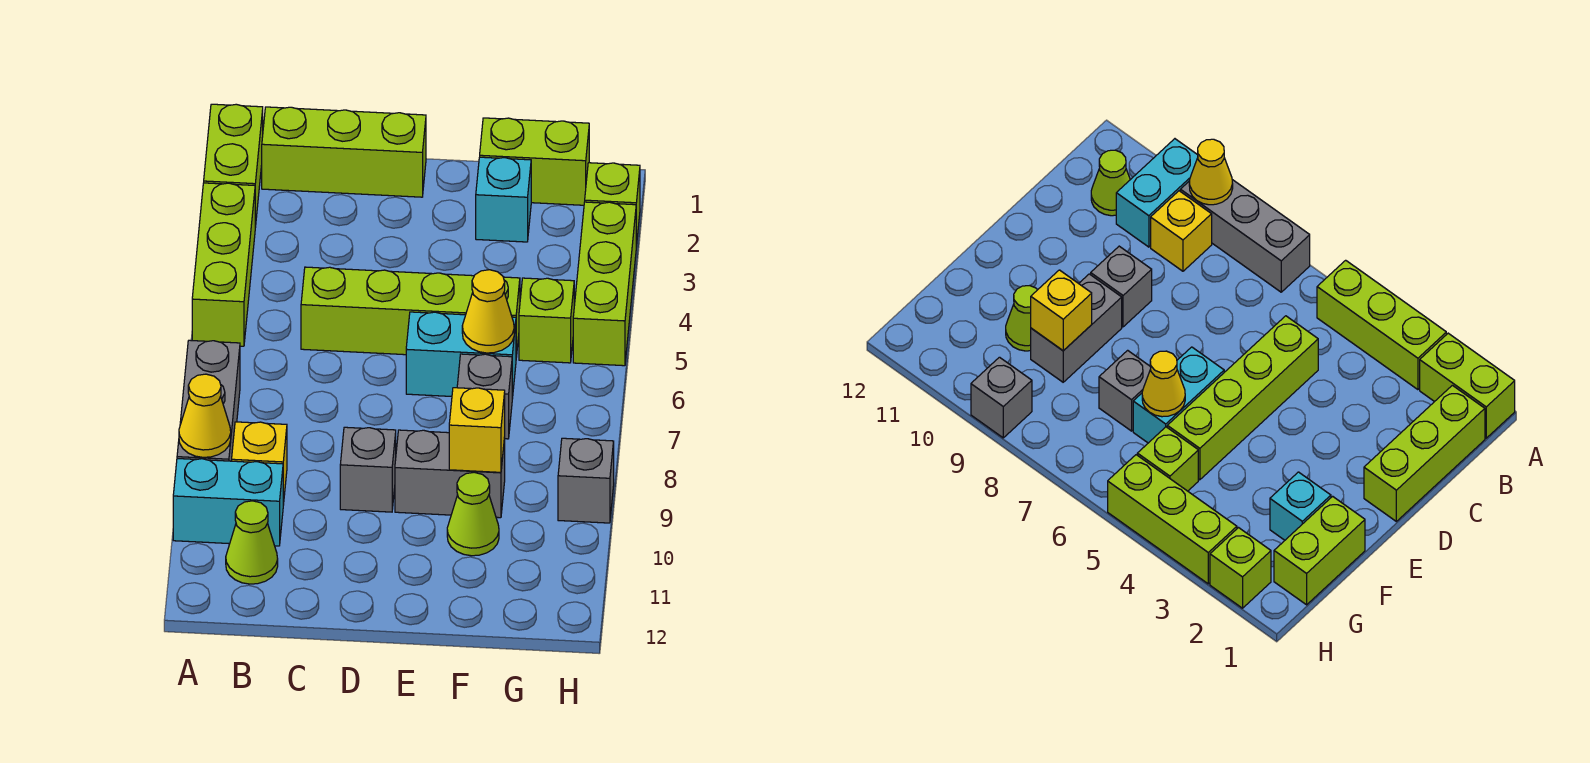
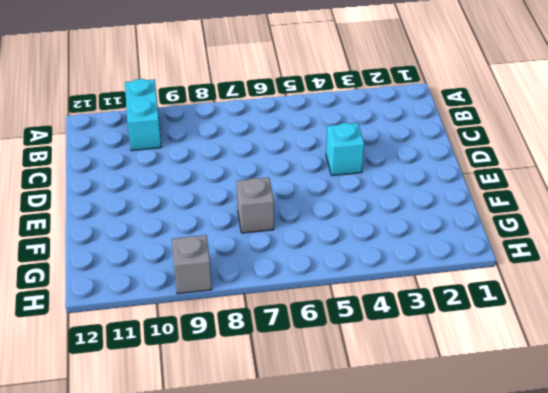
cyan 1x1 brick [326,123,364,176] -> cyan 1x1 brick moved to [476,157,531,242]
none -> lime 1x2 brick [204,104,263,227]
none -> lime 1x3 brick [192,183,255,346]
none -> grey 1x3 brick [177,340,240,461]

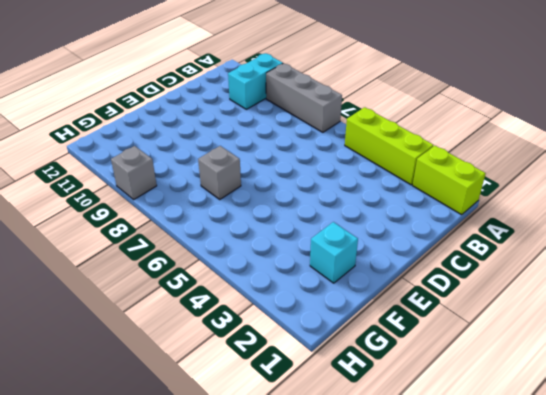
none -> lime 1x3 brick [262,107,426,197]
none -> yellow 1x1 brick [232,422,287,505]
none -> lime 1x1 cone [226,501,278,584]

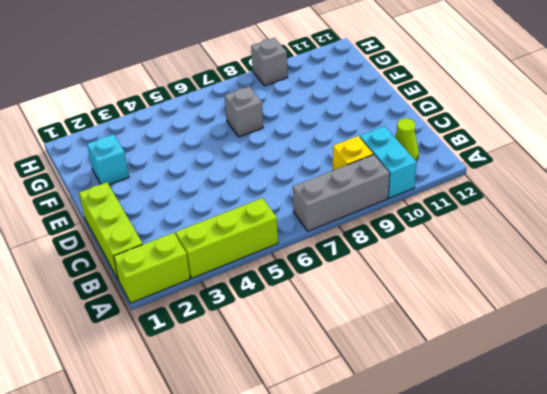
none -> lime 1x4 brick [301,267,520,357]
none -> grey 1x1 brick [340,427,396,512]
none -> cyan 1x2 brick [406,312,516,399]

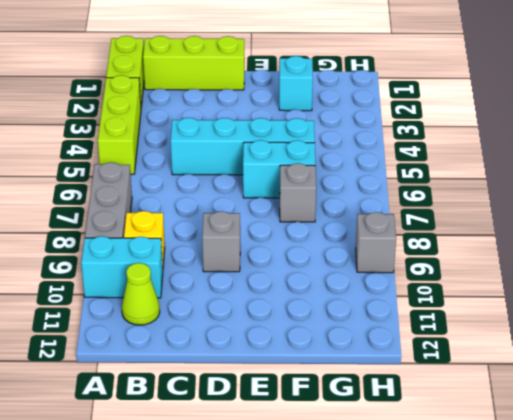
cyan 1x4 brick [171,118,315,175] -> lime 1x4 brick [301,267,520,357]
none -> grey 1x2 brick [395,430,505,518]
none -> lime 1x2 brick [480,118,589,205]
none -> lime 1x1 cone [447,472,499,556]

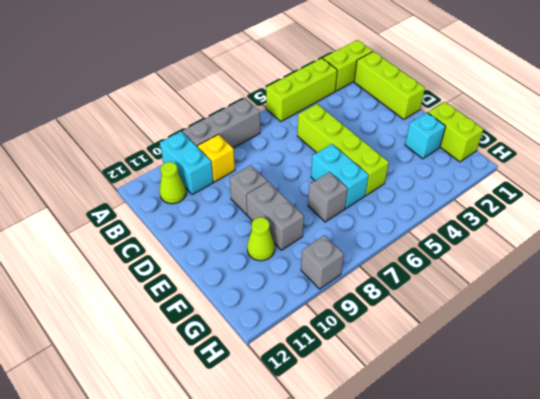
none -> lime 1x1 brick [519,278,574,363]
none -> lime 1x1 brick [585,163,640,247]
none -> lime 1x3 brick [573,202,636,366]

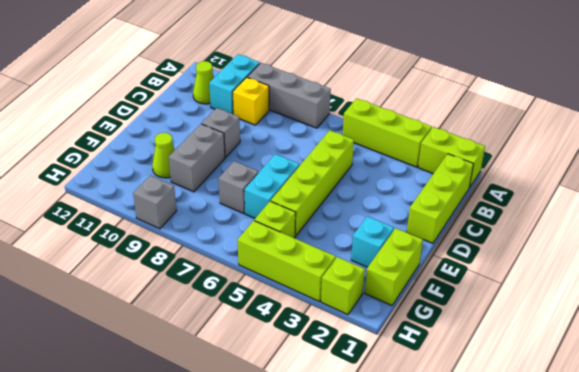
none -> yellow 1x1 cone [179,374,231,457]
none -> yellow 1x1 cone [462,270,514,353]
none -> yellow 1x1 brick [449,388,505,472]

